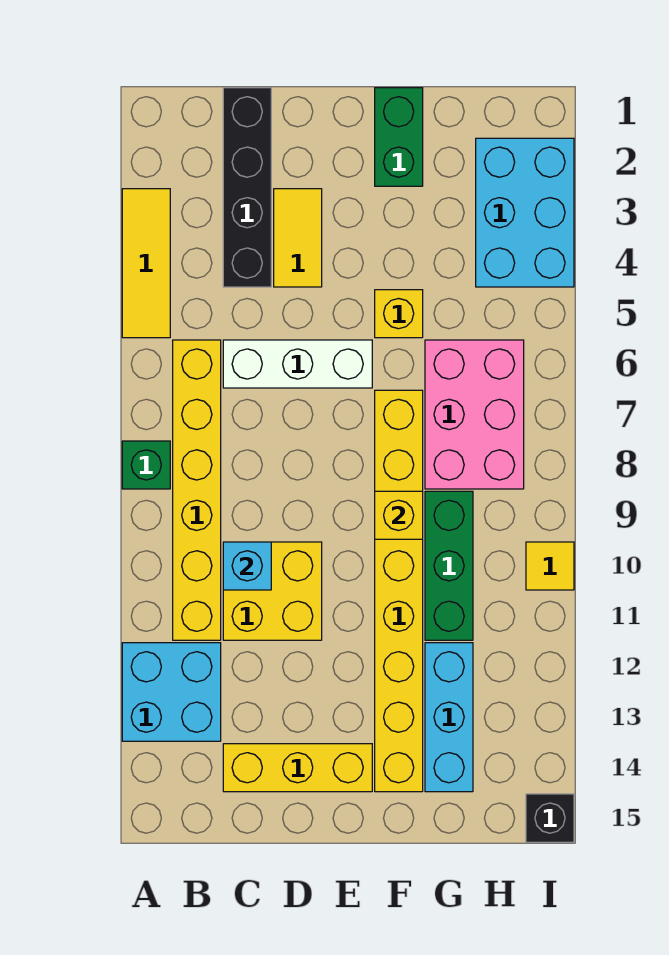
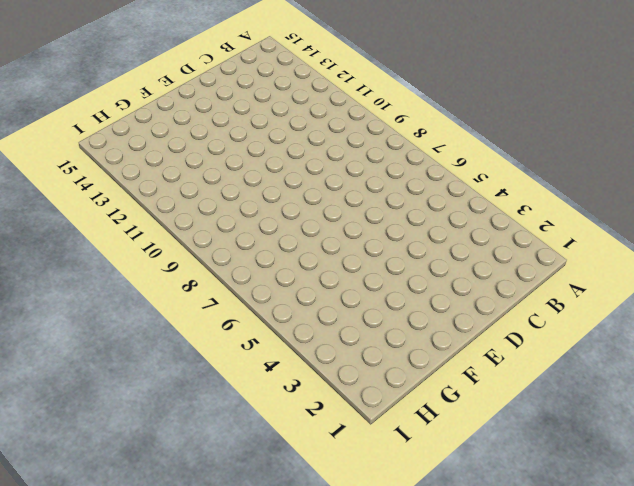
none -> yellow 1x3 tile [122,189,170,338]
none -> green 1x1 brick [122,441,170,489]
none -> cyan 2x2 brick [122,643,221,741]

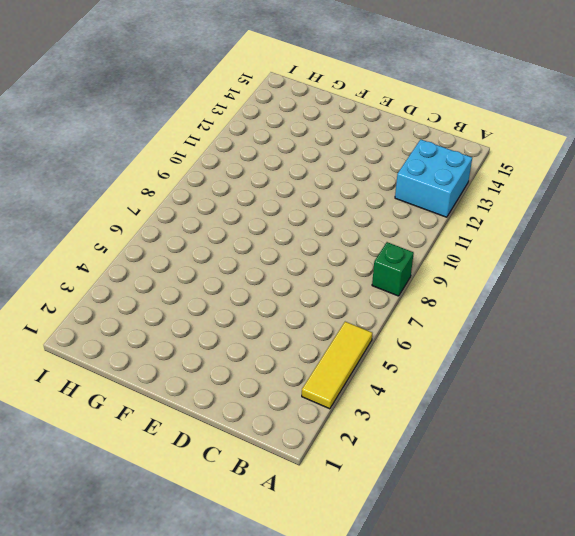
none -> yellow 1x6 brick [173,340,221,640]
none -> black 1x4 brick [223,88,271,287]
none -> white 1x3 brick [223,340,372,388]

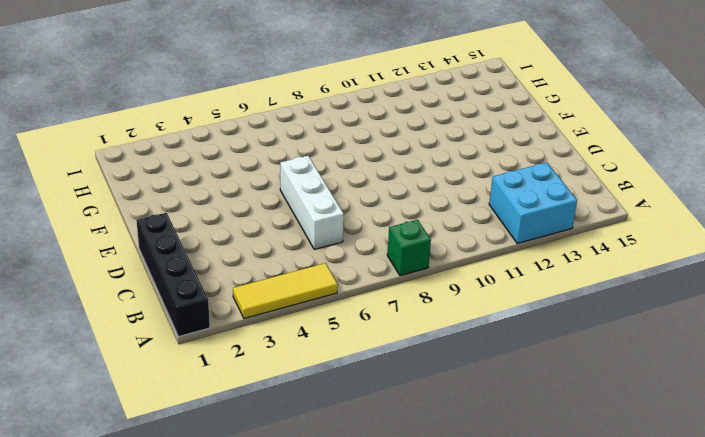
black 1x4 brick [136,213,210,337] -> black 1x4 brick turned to [223,88,271,287]
none -> yellow 1x6 brick [173,340,221,640]
none -> yellow 2x2 brick [223,542,322,640]
none -> yellow 1x3 brick [223,744,372,792]

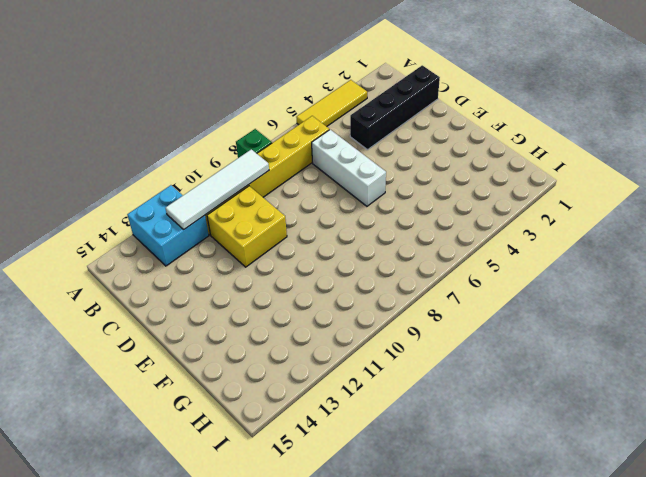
white 1x4 tile [166,149,269,229] -> none
none -> yellow 1x3 brick [223,744,372,792]
none -> yellow 1x2 tile [274,189,322,287]
none -> green 1x2 brick [375,88,423,186]

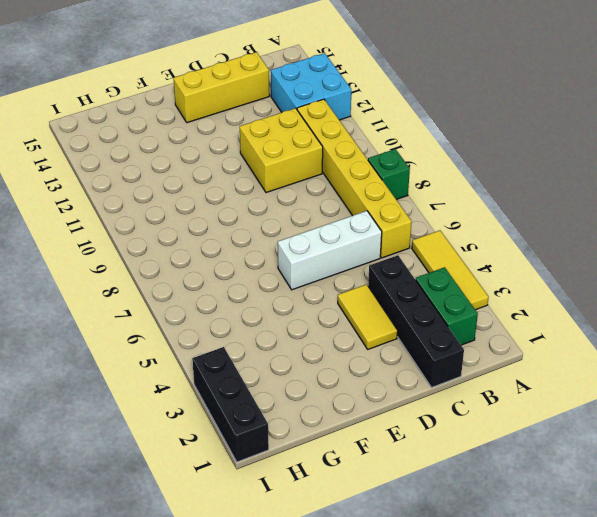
green 1x2 brick [416,267,478,345] -> green 1x2 brick moved to [375,88,423,186]
black 1x3 brick [192,347,269,462] -> cyan 2x3 brick [476,138,574,287]
none -> yellow 1x1 brick [375,290,423,338]
none -> yellow 1x8 brick [375,390,423,792]
none -> pink 2x3 brick [425,340,524,489]

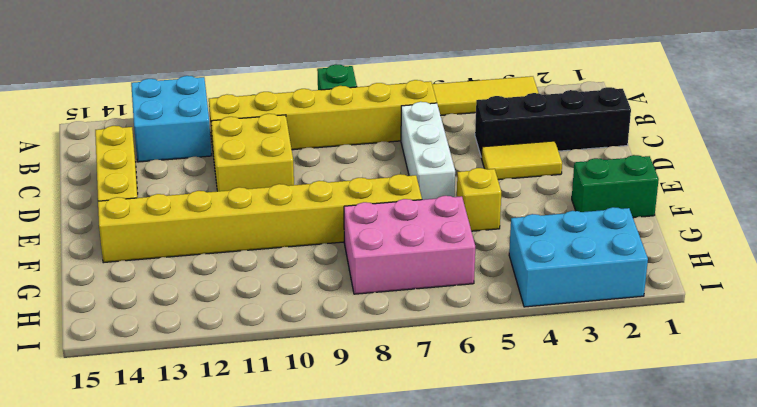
none -> green 1x3 brick [425,491,473,640]
none -> cyan 1x3 brick [425,643,473,792]
none -> yellow 1x1 tile [526,542,574,590]

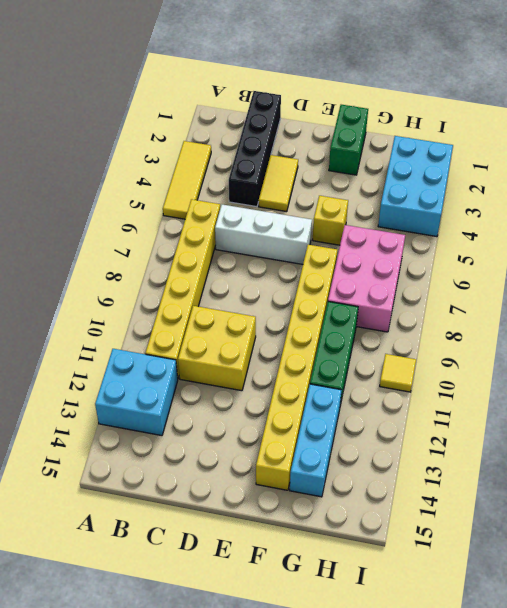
none -> green 1x1 brick [122,441,170,489]
none -> yellow 1x3 brick [223,744,372,792]
none -> black 1x1 brick [526,794,574,842]

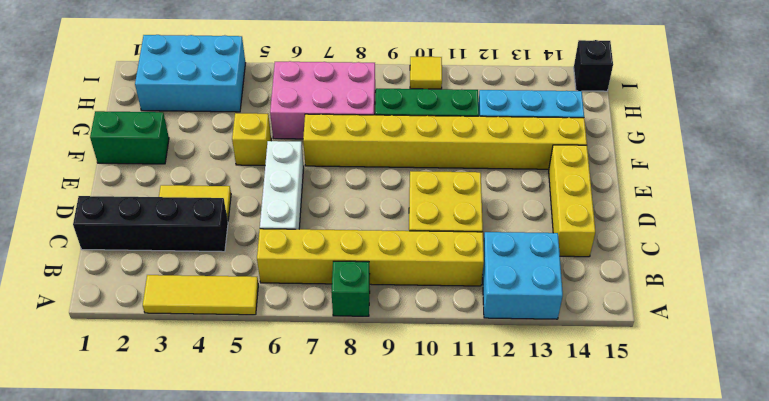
none -> cyan 1x1 brick [223,542,271,590]
none -> yellow 1x1 brick [375,491,423,539]

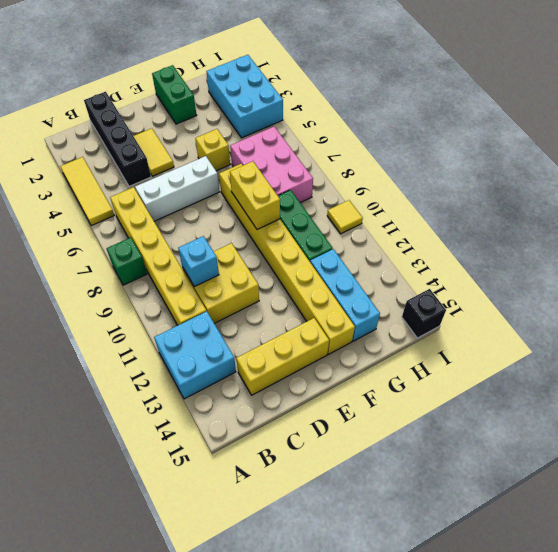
yellow 1x2 brick [230,161,280,229] -> yellow 1x1 brick [375,491,423,539]

